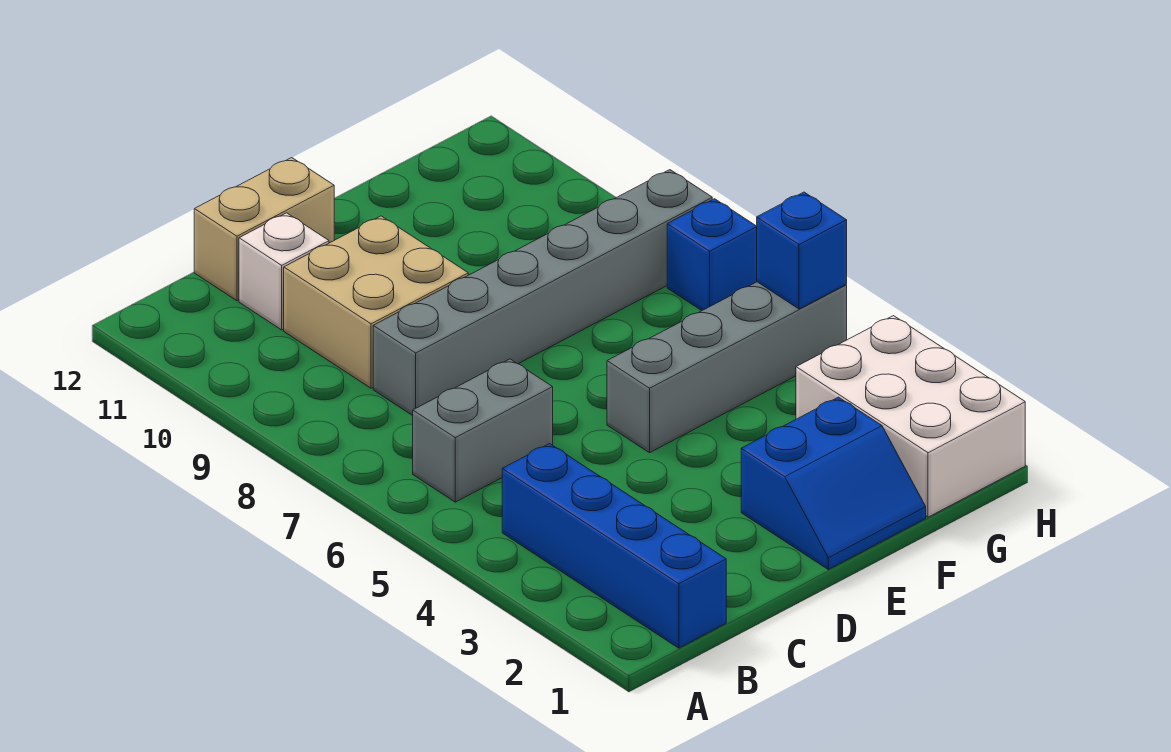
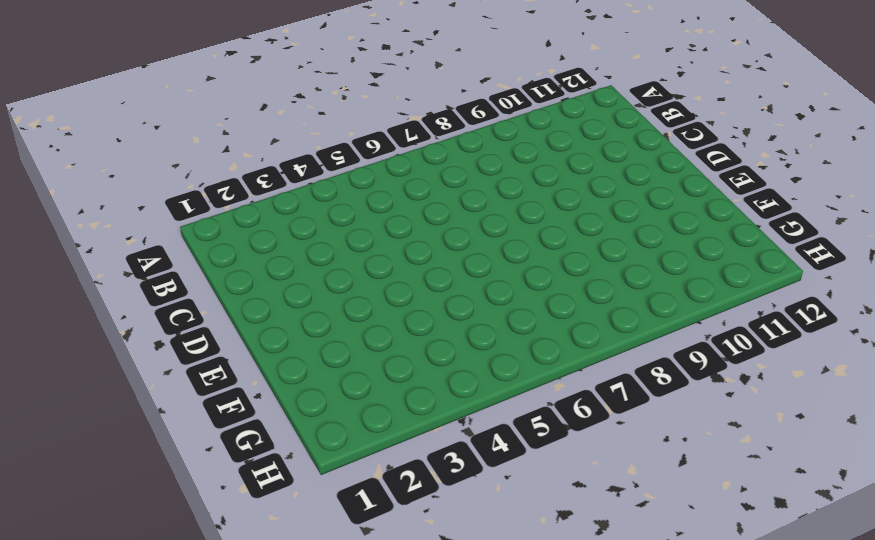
none -> blue 1x4 brick [502,444,726,648]
none -> grey 1x2 brick [413,359,553,502]

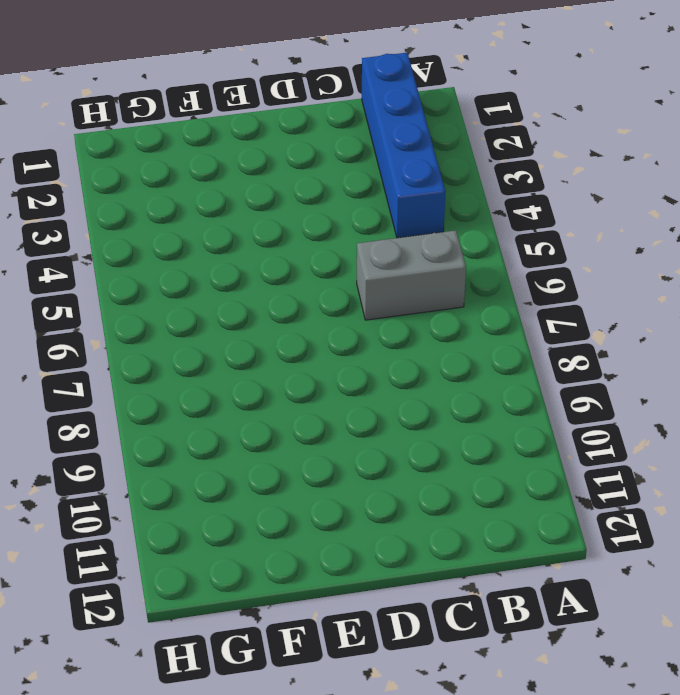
none -> grey 1x6 brick [373,170,712,416]
none -> tan 2x2 brick [284,216,468,388]

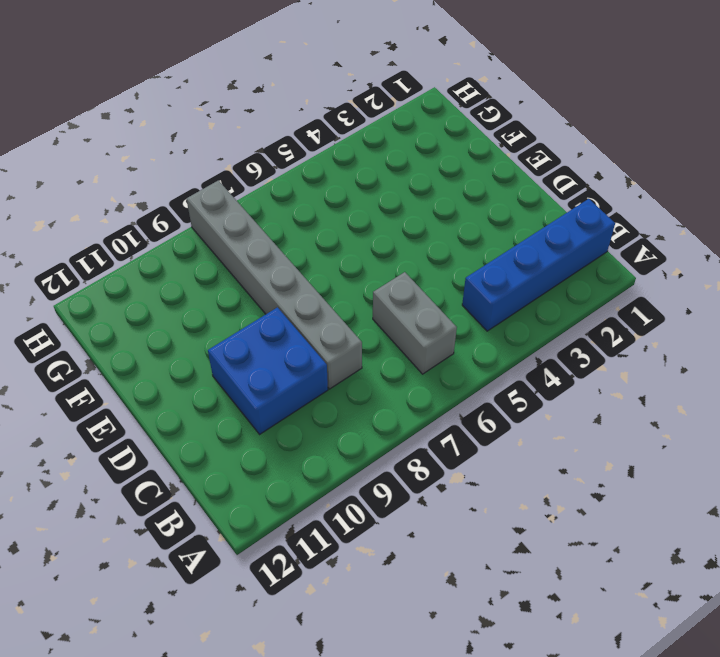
blue 2x2 brick [208,307,328,434] -> tan 2x2 brick [284,216,468,388]
none -> white 1x1 brick [239,213,329,330]
none -> tan 1x2 brick [194,158,334,301]

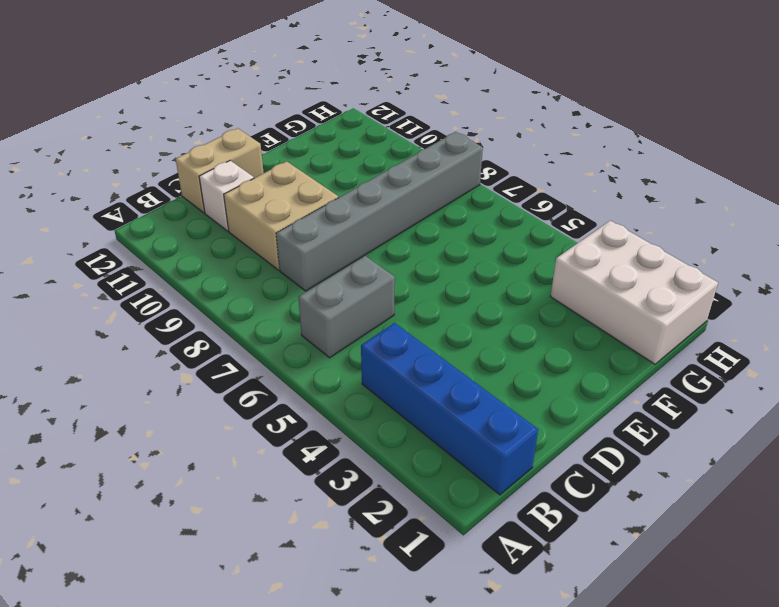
none -> blue 2x2 slope [741,397,926,570]
none -> grey 1x4 brick [607,282,847,453]

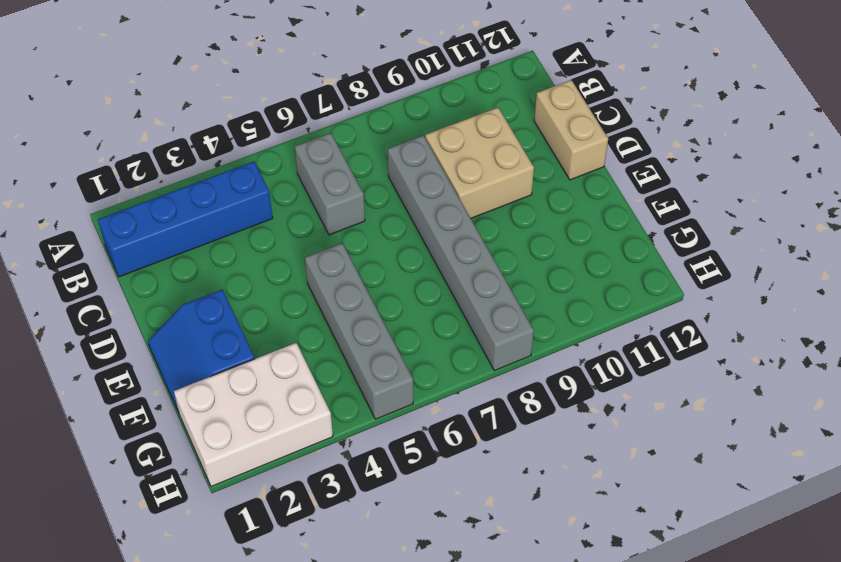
none -> white 1x1 brick [239,213,329,330]
none -> blue 1x1 brick [667,199,757,311]

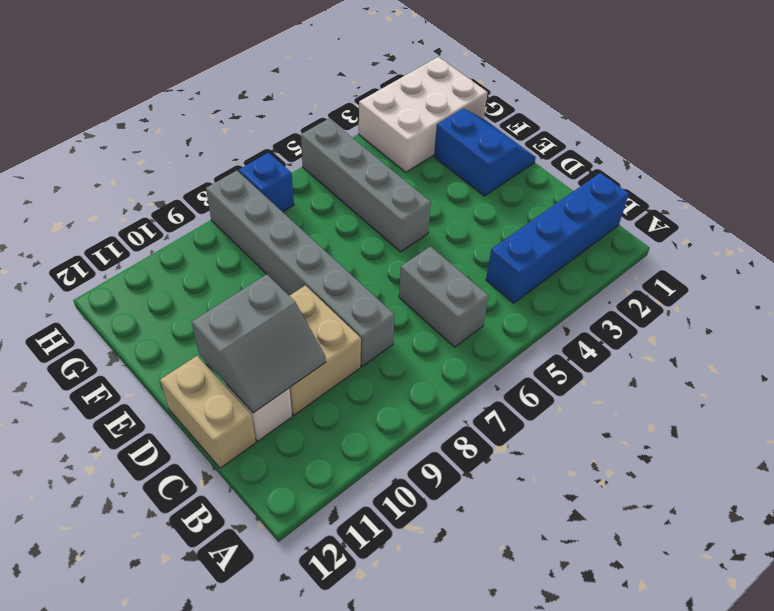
grey 2x2 slope [192,274,326,413] -> none
none -> blue 1x1 brick [757,192,847,309]

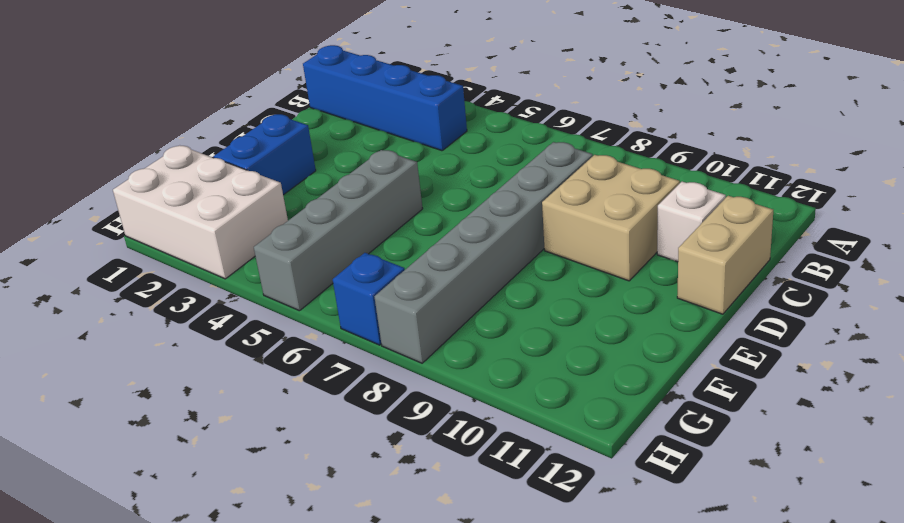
none -> grey 1x2 brick [413,359,553,502]
none -> blue 1x1 brick [757,192,847,309]

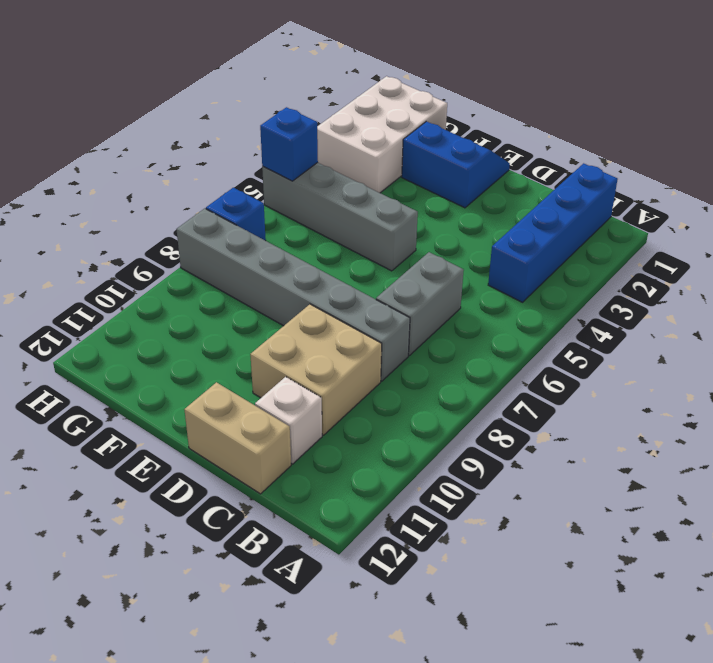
grey 1x2 brick [376,252,464,356] -> grey 1x2 brick turned to [413,359,553,502]

